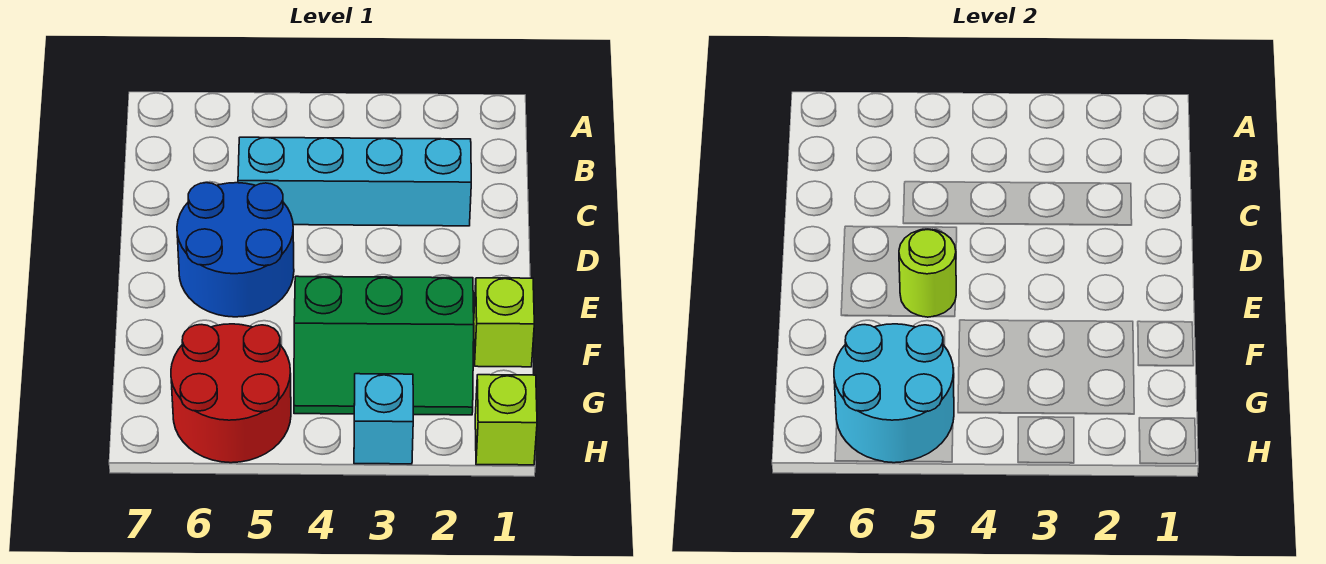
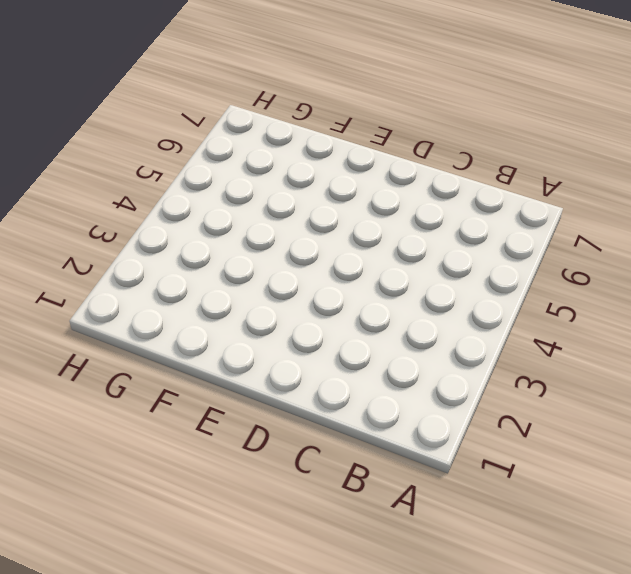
none -> cyan 1x4 brick [238,137,471,226]
none -> blue 2x2 round brick [177,183,294,317]

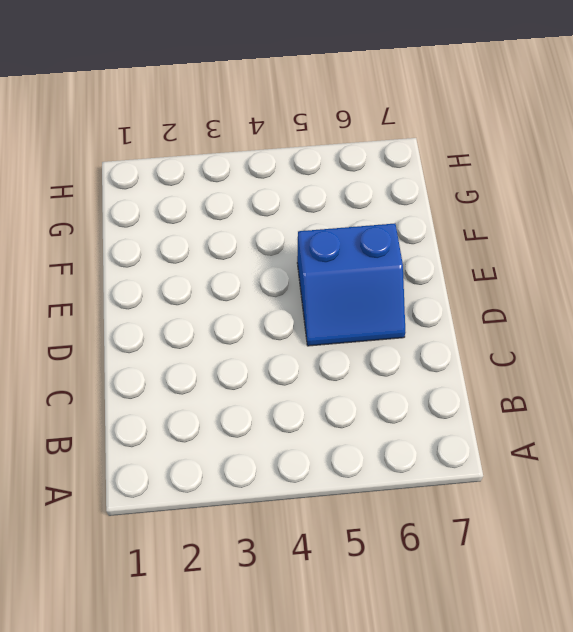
blue 2x2 slope [297,224,405,346] -> blue 2x2 round brick [177,183,294,317]
none -> cyan 1x4 brick [238,137,471,226]
none -> lime 1x1 brick [474,278,534,367]

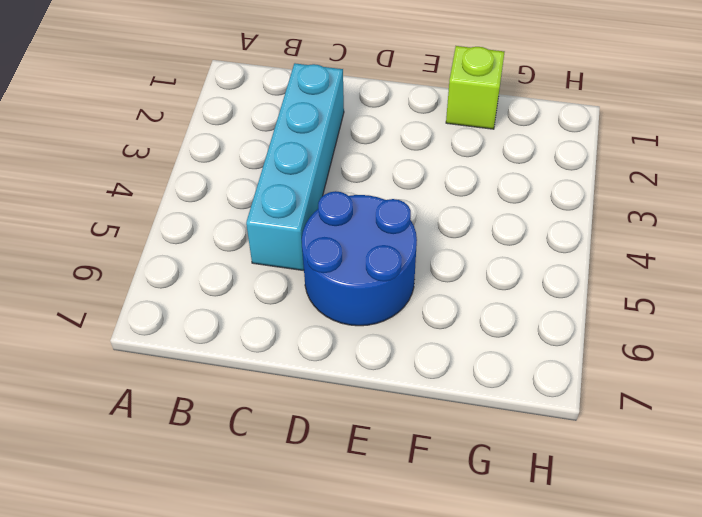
none -> green 2x3 slope [294,276,474,415]
none -> red 2x2 round brick [171,324,291,463]

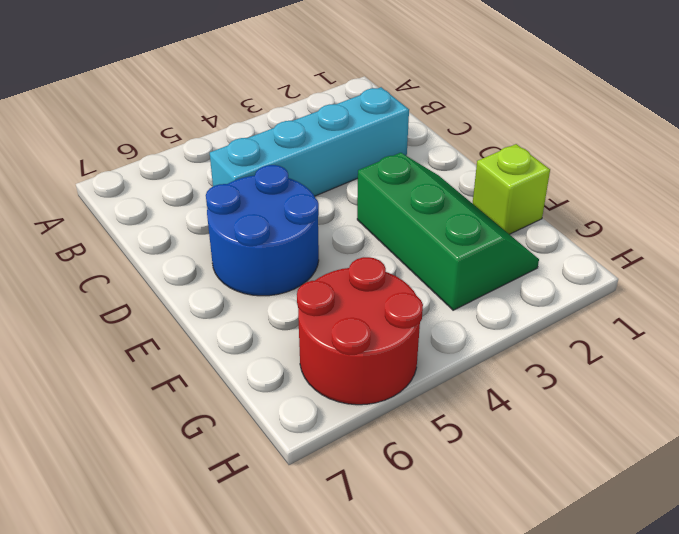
green 2x3 slope [357,153,539,310] -> green 2x3 slope turned to [294,276,474,415]
none -> lime 1x1 brick [475,375,537,465]
none -> cyan 1x1 brick [354,374,413,464]

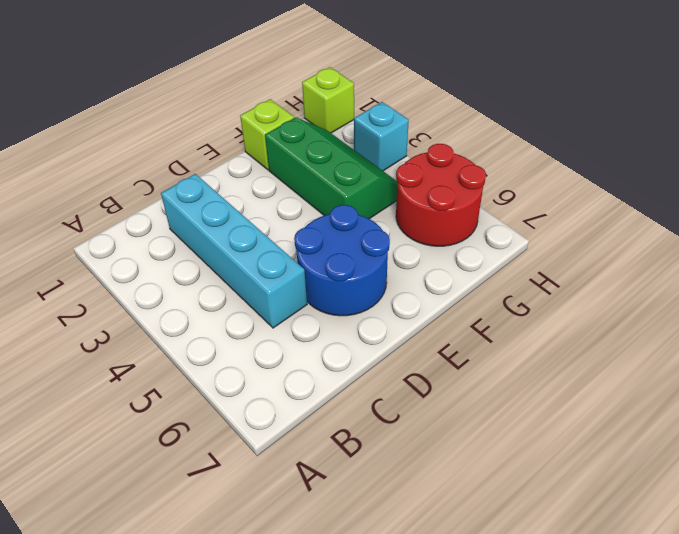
none -> lime 1x1 round brick [899,229,956,317]
none -> cyan 2x2 round brick [834,324,954,463]

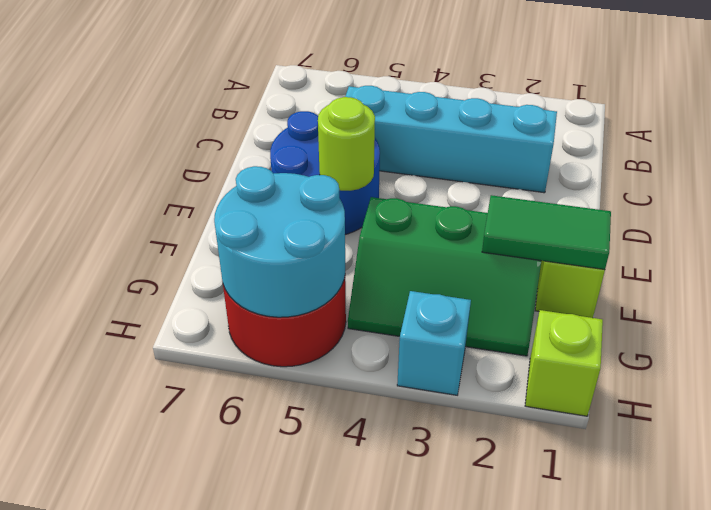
green 1x2 tile [482,195,611,270] -> none

